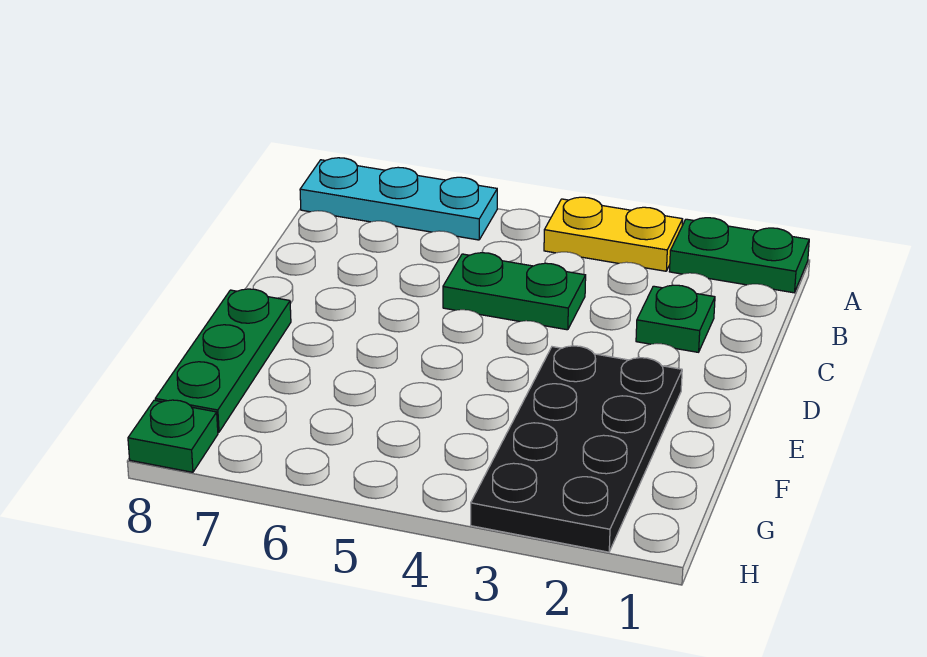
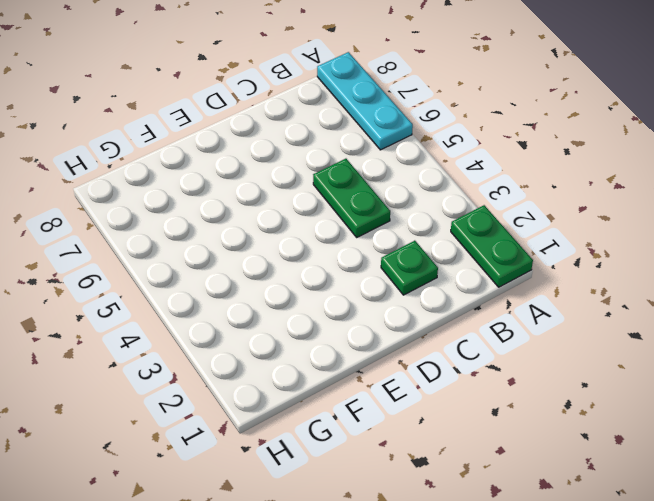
none -> yellow 1x2 plate [544,197,683,271]
none -> black 2x4 plate [471,346,682,552]

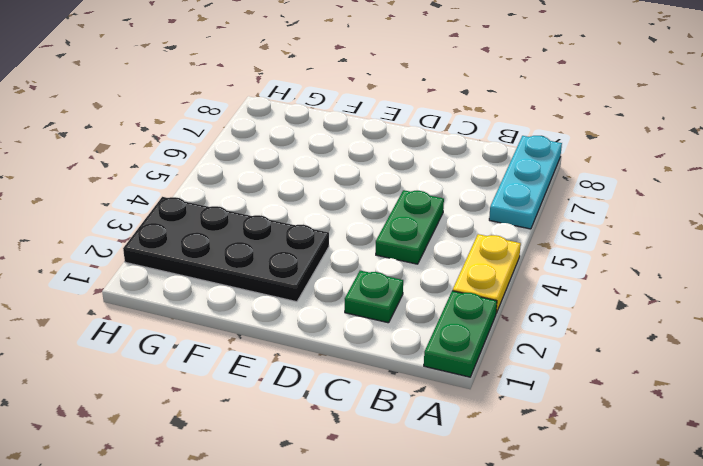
none -> green 1x3 plate [155,289,291,432]
none -> green 1x1 plate [128,400,218,472]

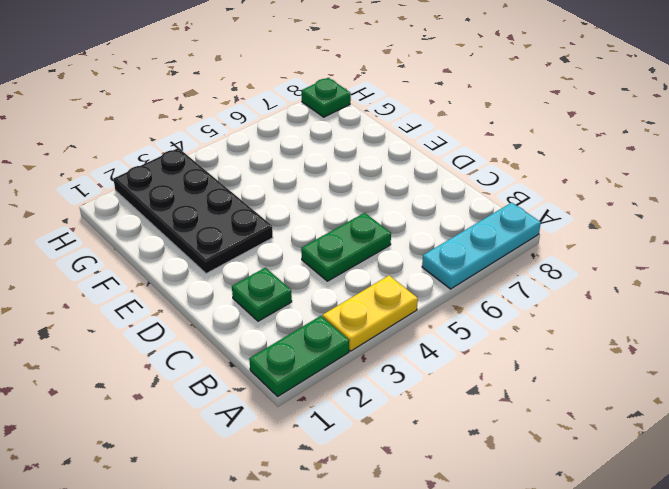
none -> green 1x3 plate [155,289,291,432]

